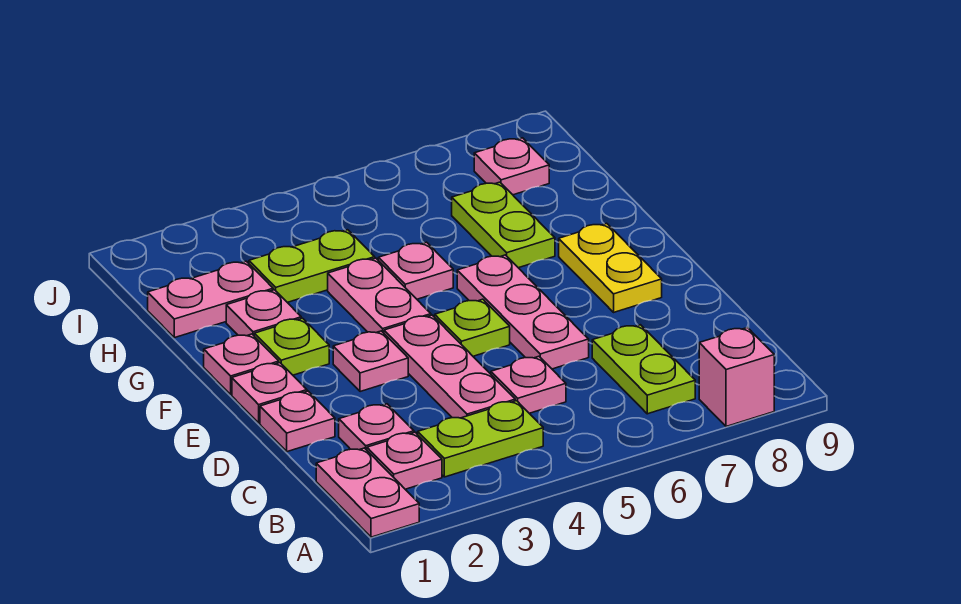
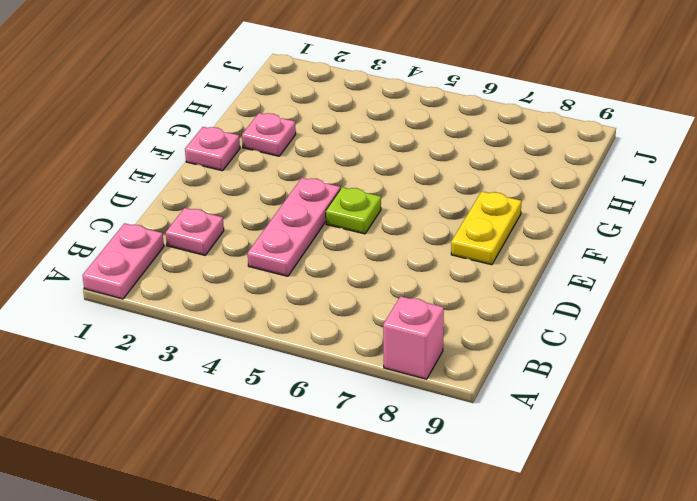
none -> pink 1x1 plate [367,432,442,489]
none -> lime 1x2 plate [418,401,543,477]
none -> lime 1x2 plate [592,325,695,414]

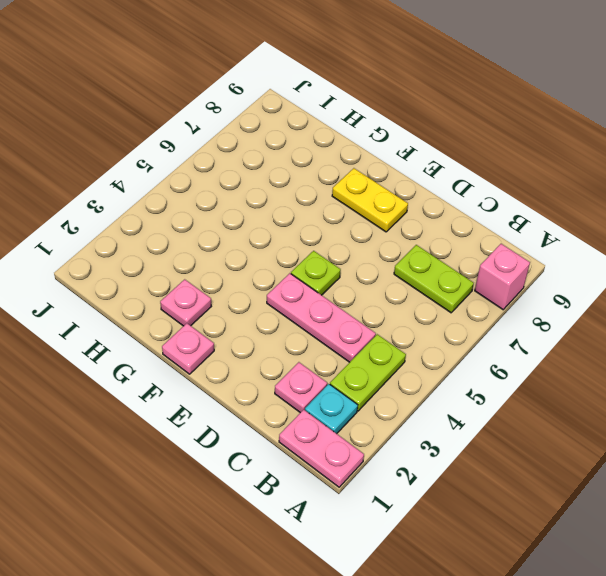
cyan 1x1 plate [305,384,358,434] -> pink 1x1 plate [367,432,442,489]
none -> pink 1x1 plate [491,356,566,413]
none -> pink 1x1 plate [260,391,335,452]
none -> pink 1x3 plate [457,255,589,369]

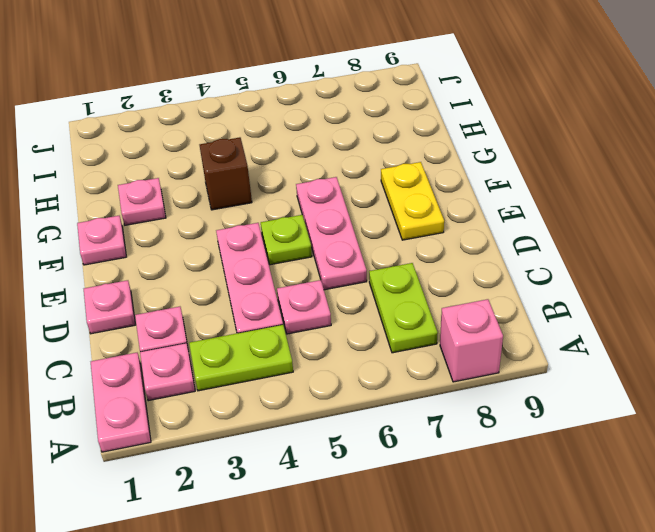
brown 1x1 brick [200,137,252,210] -> pink 1x2 plate [328,258,431,333]
none -> pink 1x1 plate [232,363,307,423]
none -> pink 1x1 plate [333,331,408,392]
none -> lime 1x1 plate [254,318,329,375]

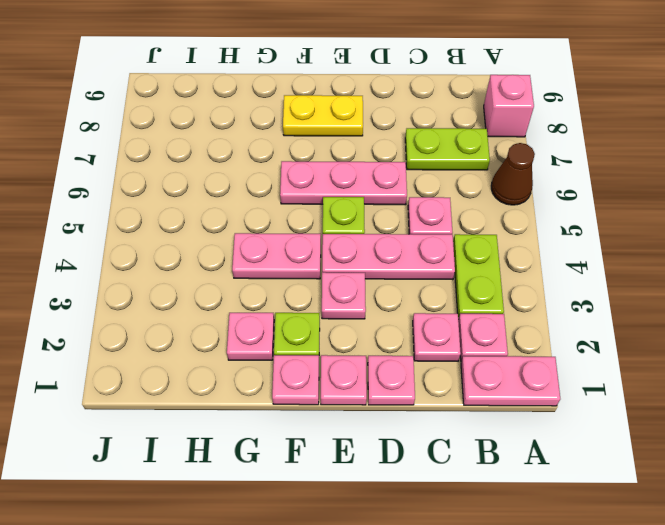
brown 1x1 cone [491,143,535,205] -> none
none -> pink 1x1 plate [378,242,453,299]
none -> lime 1x2 plate [452,182,555,268]
none -> pink 1x2 plate [148,261,273,338]

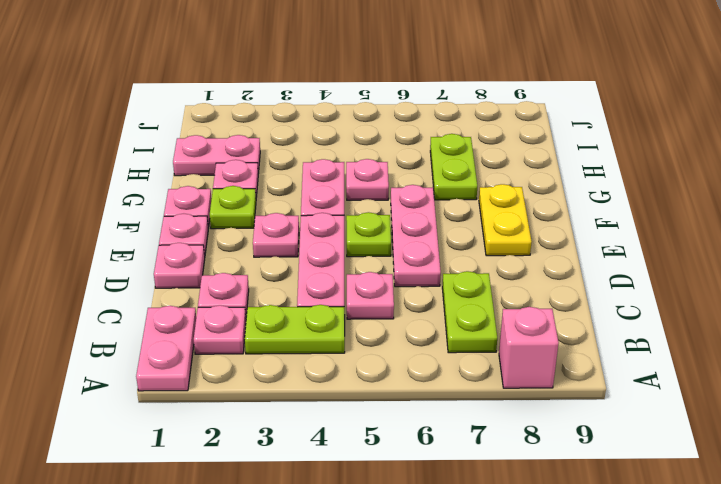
none -> lime 1x2 plate [249,230,375,302]
none -> pink 1x1 plate [474,138,549,195]

